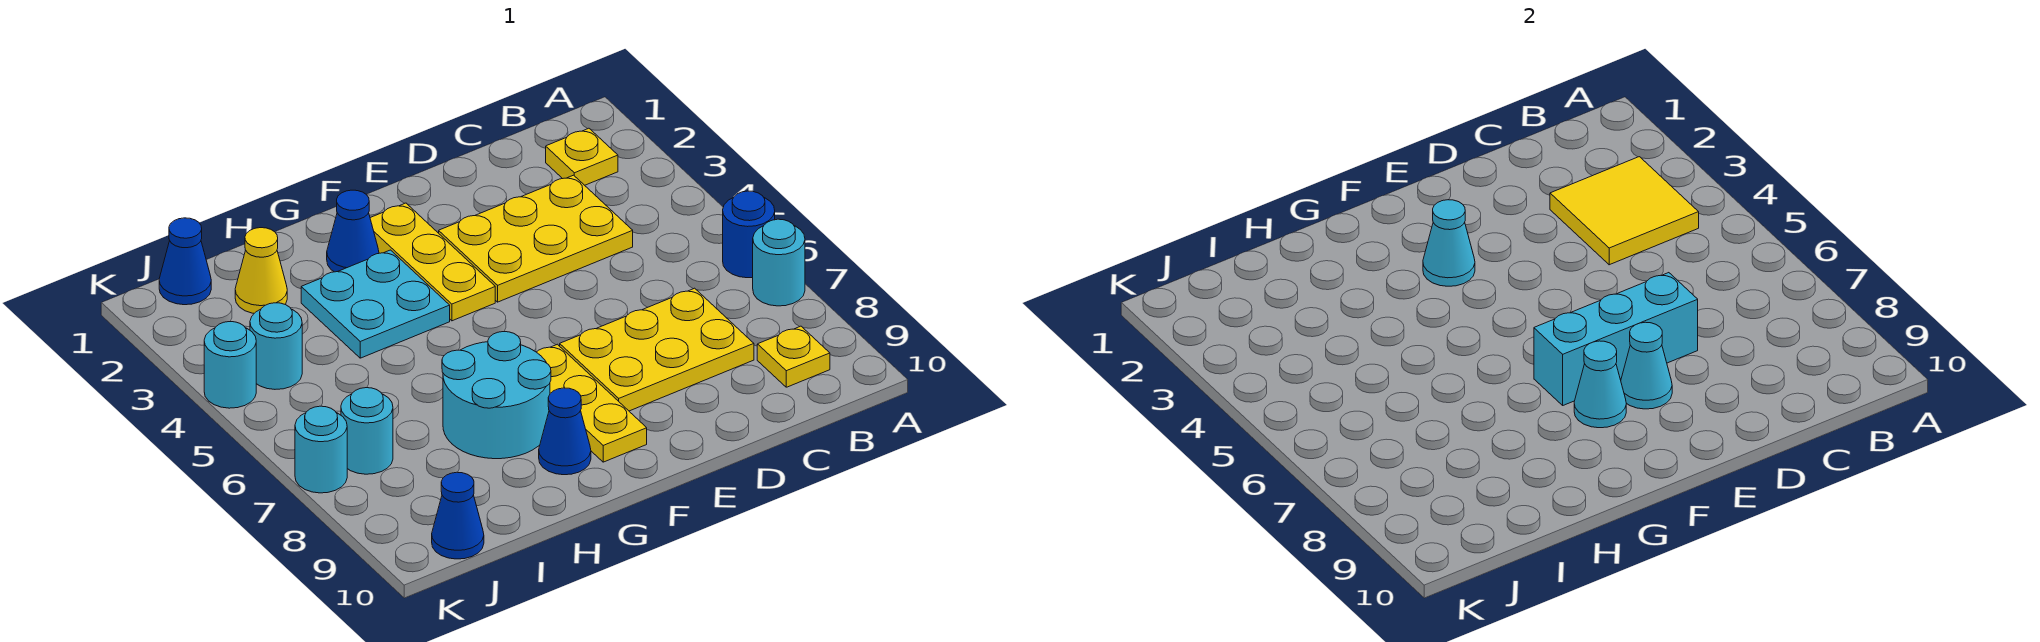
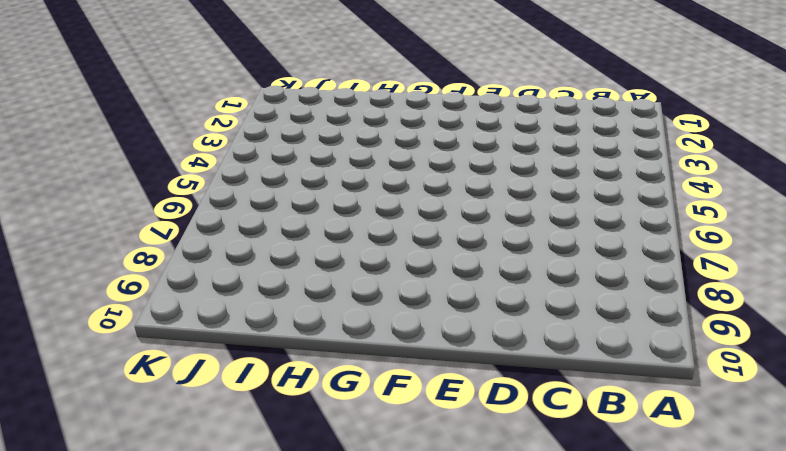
none -> blue 1x1 round brick [723,191,775,278]
none -> cyan 1x1 round brick [753,219,805,306]
none -> yellow 1x1 plate [546,128,618,185]

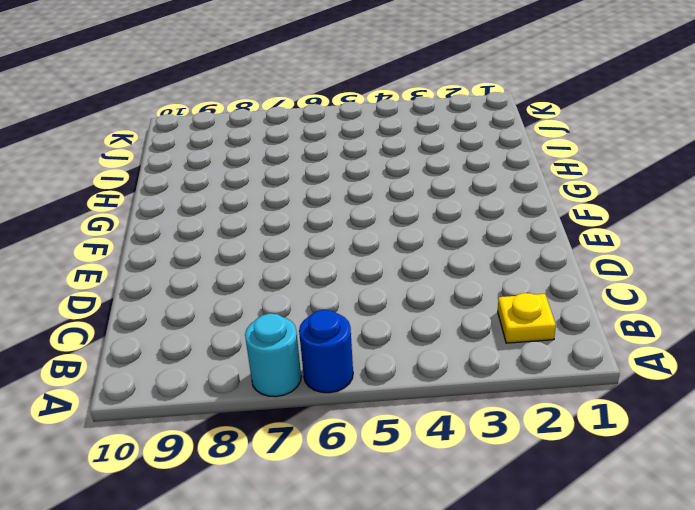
none -> yellow 1x1 plate [757,326,830,387]
none -> yellow 2x3 plate [439,175,633,302]
none -> yellow 2x3 plate [560,288,754,411]

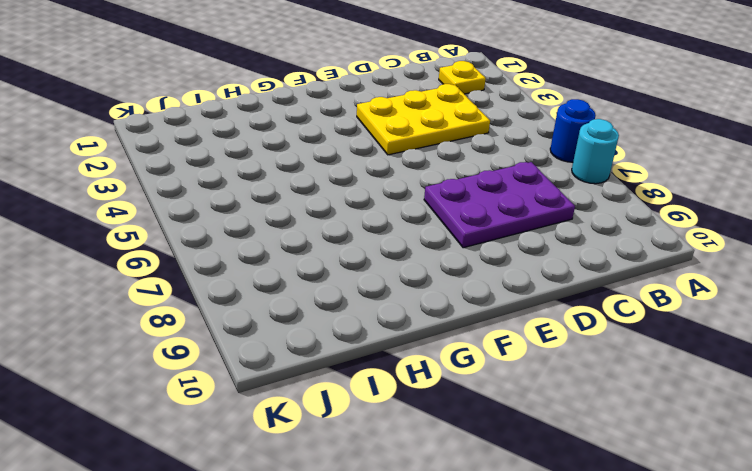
purple 2x3 plate [424,162,575,248] -> yellow 2x3 plate [560,288,754,411]
none -> yellow 1x1 plate [757,326,830,387]
none -> yellow 1x3 plate [370,203,495,321]
none -> yellow 1x3 plate [537,344,647,462]

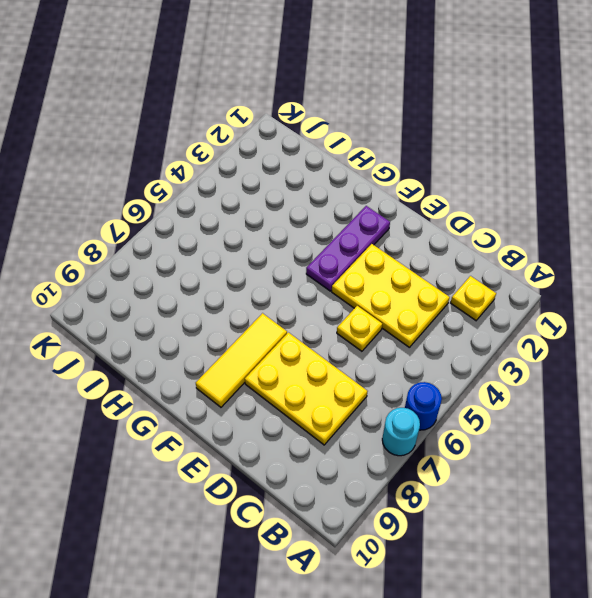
yellow 1x1 plate [337,306,382,351] -> yellow 1x1 plate moved to [757,326,830,387]
purple 1x3 plate [306,206,390,291] -> yellow 1x3 plate [370,203,495,321]
yellow 1x3 tile [196,313,287,407] -> yellow 1x3 plate [537,344,647,462]
none -> blue 1x1 cone [327,190,379,272]
none -> cyan 2x2 plate [301,250,450,358]
none -> cyan 2x2 round brick [442,332,551,459]

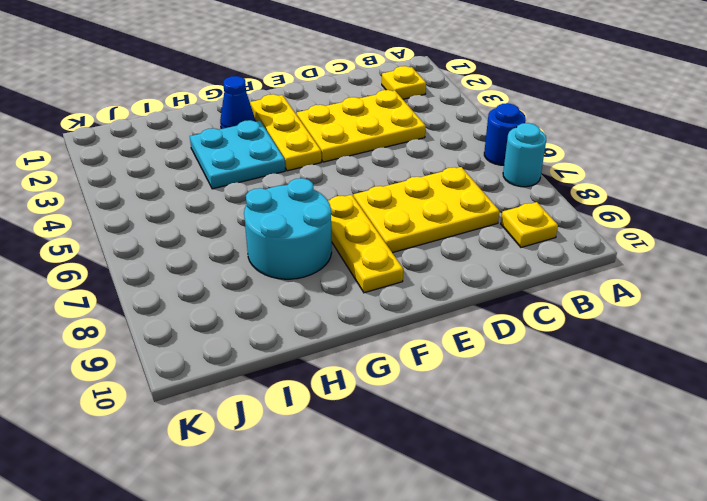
none -> blue 1x1 cone [539,388,591,475]
none -> yellow 1x1 cone [235,228,287,313]
none -> blue 1x1 cone [159,218,211,305]

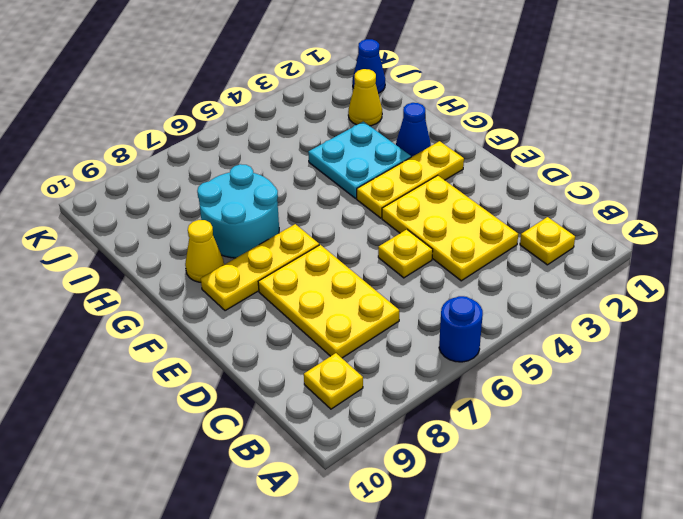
yellow 1x1 plate [378,229,433,278] -> none
yellow 1x1 cone [185,220,224,282] -> blue 1x1 cone [539,388,591,475]
none -> cyan 1x1 round brick [753,219,805,306]
none -> cyan 1x1 round brick [250,303,302,389]
none -> cyan 1x1 round brick [341,388,393,474]

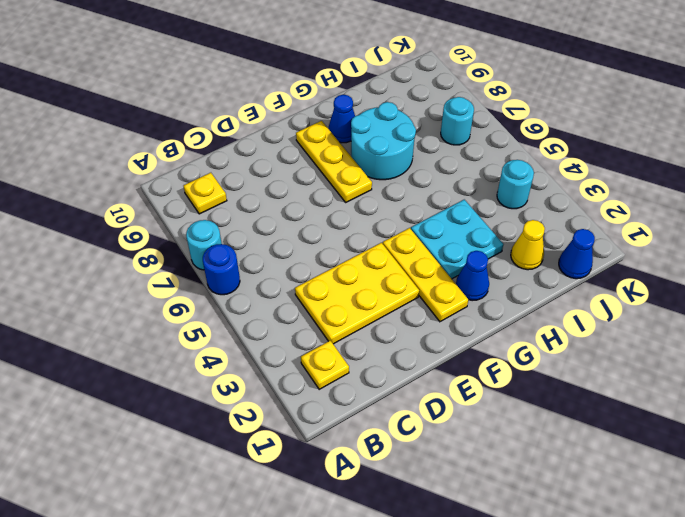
none -> yellow 2x3 plate [560,288,754,411]
none -> blue 1x1 cone [432,472,484,559]
none -> cyan 1x1 round brick [204,322,256,408]

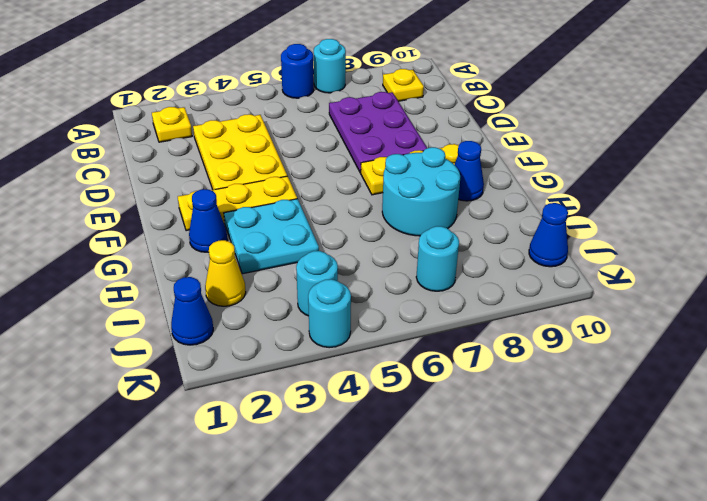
purple 2x3 plate [329,92,427,173] -> yellow 2x3 plate [560,288,754,411]
none -> cyan 1x1 round brick [295,406,347,493]
none -> yellow 2x2 tile [1550,157,1699,265]
none -> cyan 1x3 brick [1534,273,1698,405]

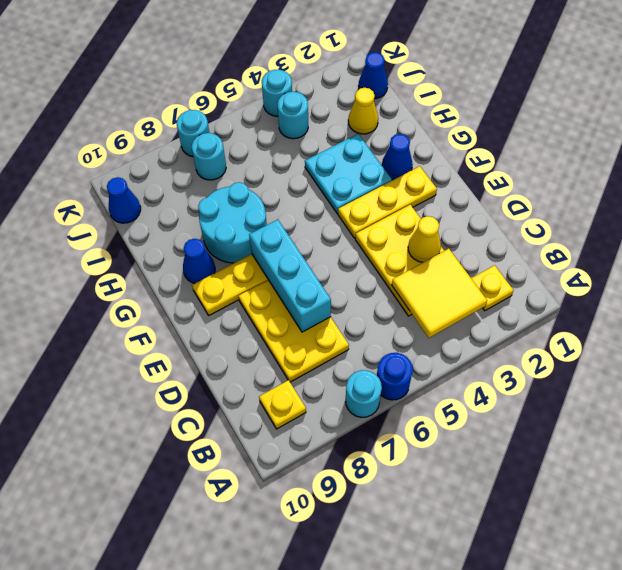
yellow 1x1 cone [408,216,441,262] -> none
none -> cyan 1x1 cone [1621,322,1672,409]
none -> cyan 1x1 cone [1423,200,1475,286]
none -> cyan 1x1 cone [1574,341,1626,428]

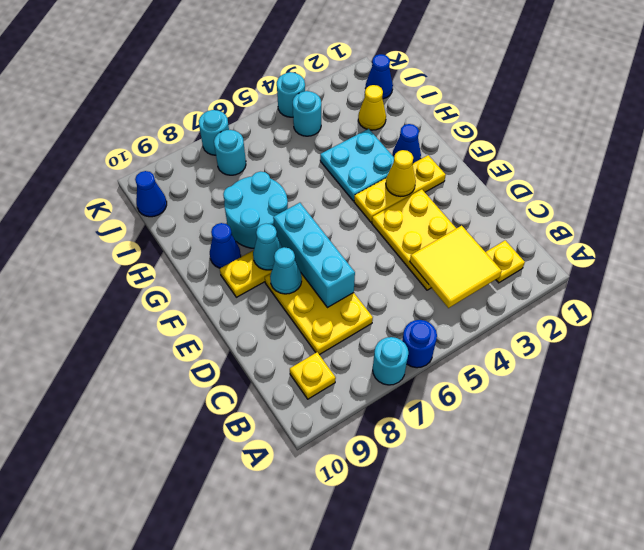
yellow 1x1 cone [386,150,416,196] -> cyan 1x1 cone [1423,200,1475,286]

